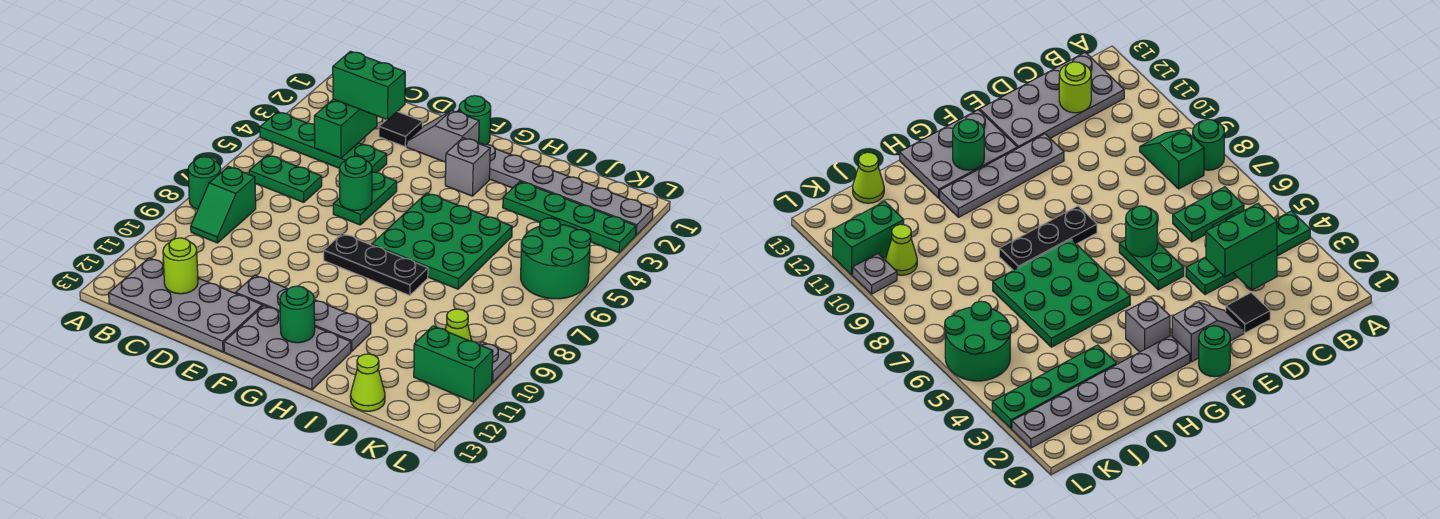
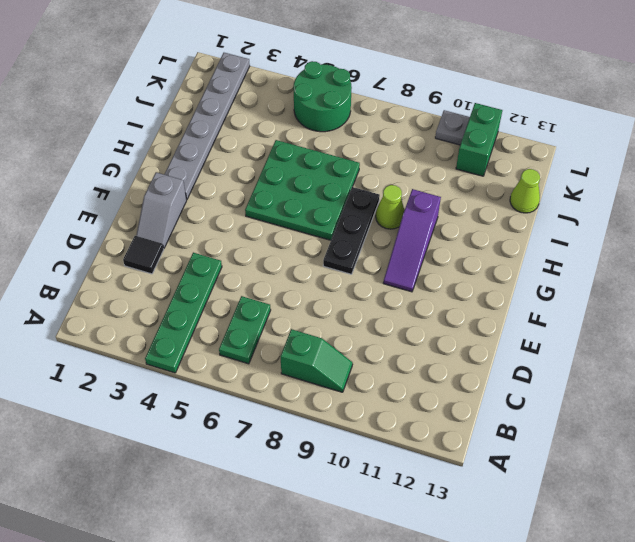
purple 1x3 slope [383,189,441,292] -> none
lime 1x1 cone [376,185,404,229] -> lime 1x1 cone moved to [445,309,472,341]
none -> green 1x1 round brick [188,157,221,209]
none -> grey 2x4 plate [109,258,262,352]
none -> green 1x2 plate [333,172,397,225]

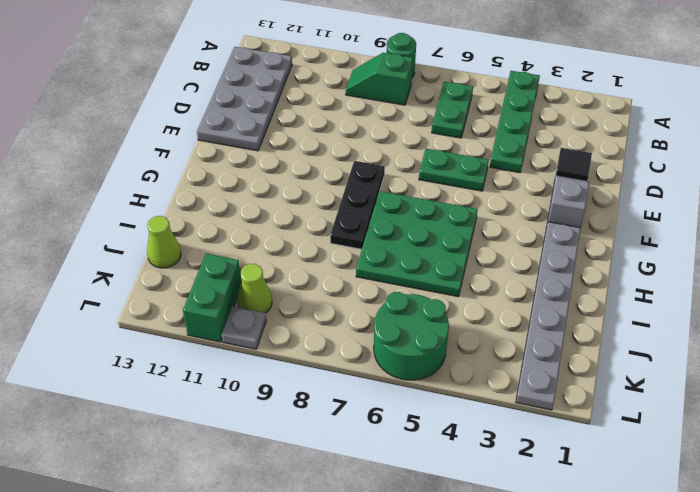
none -> grey 1x4 plate [236,275,371,351]
none -> green 1x1 round brick [459,96,491,144]
none -> grey 2x3 plate [224,306,351,390]

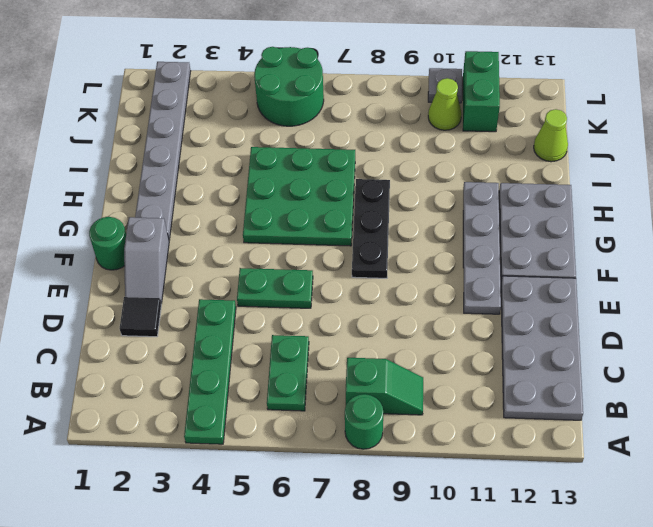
none -> grey 1x1 brick [445,138,490,196]
none -> green 1x4 plate [503,182,636,253]
none -> green 1x2 brick [314,99,377,158]

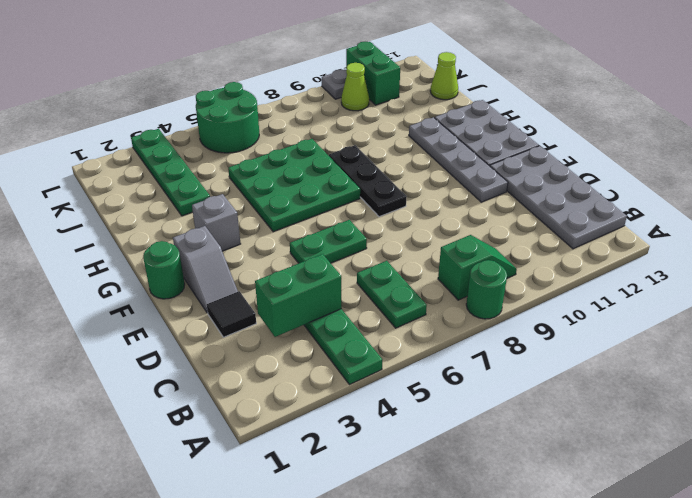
none -> grey 1x6 plate [479,143,653,235]
none -> lime 1x1 round brick [163,238,198,294]
none -> green 1x1 round brick [339,156,372,210]

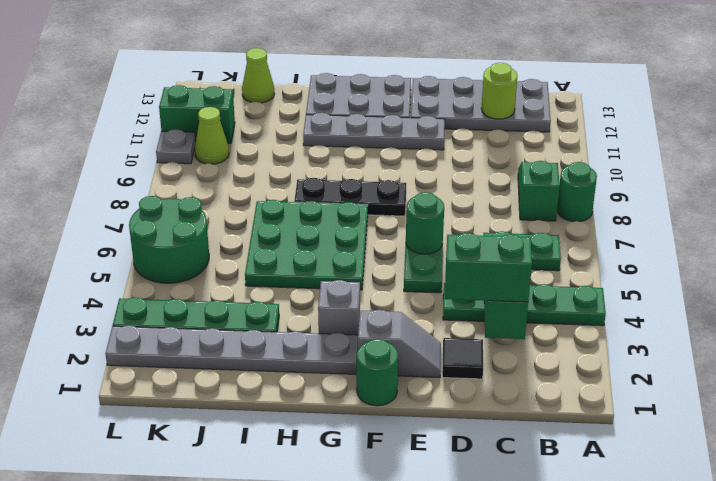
none -> green 1x1 round brick [280,286,315,343]

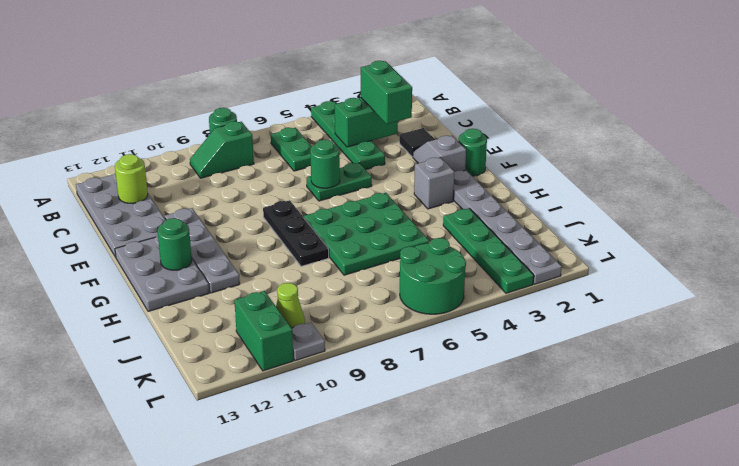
none -> lime 1x1 cone [350,354,385,411]

